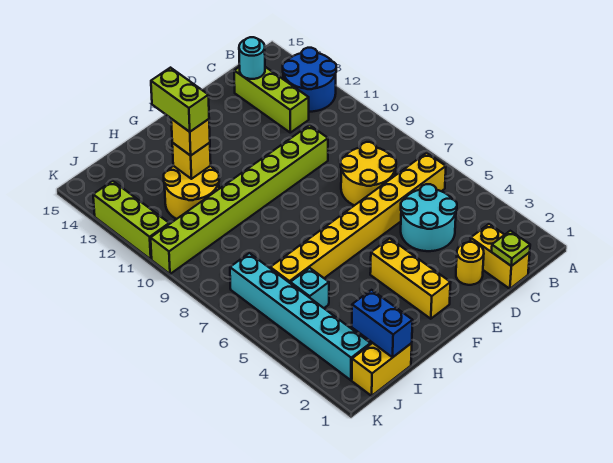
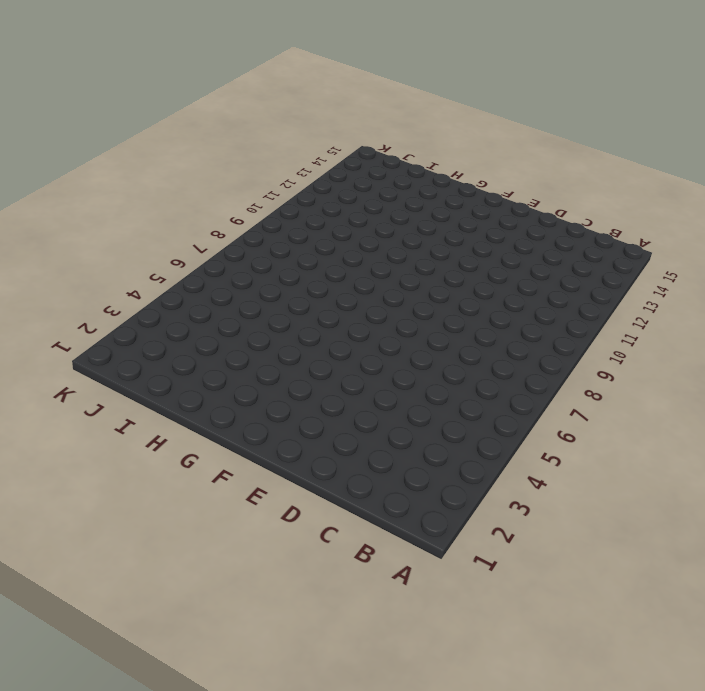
none -> blue 2x2 round brick [283,48,336,112]
none -> yellow 1x8 brick [270,153,446,283]
none -> yellow 1x2 brick [470,224,530,289]

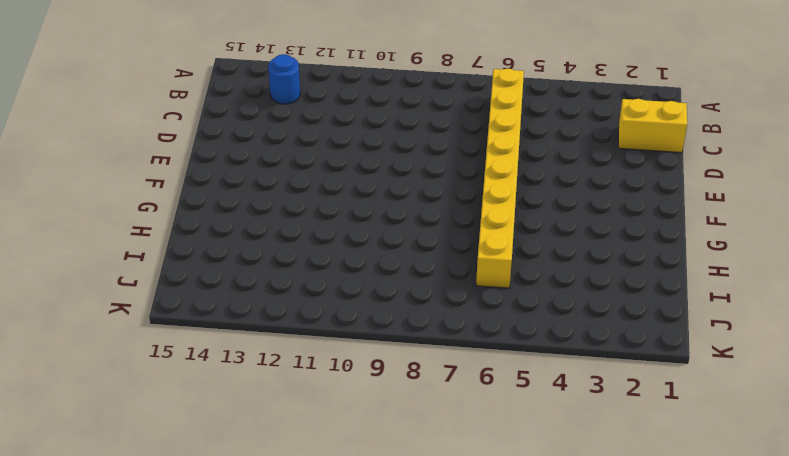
blue 1x1 round brick [268,54,300,104] -> blue 2x2 round brick [283,48,336,112]
none -> cyan 2x2 round brick [401,184,457,251]
none -> yellow 2x2 round brick [341,142,396,205]
none -> lime 1x3 brick [234,67,309,133]

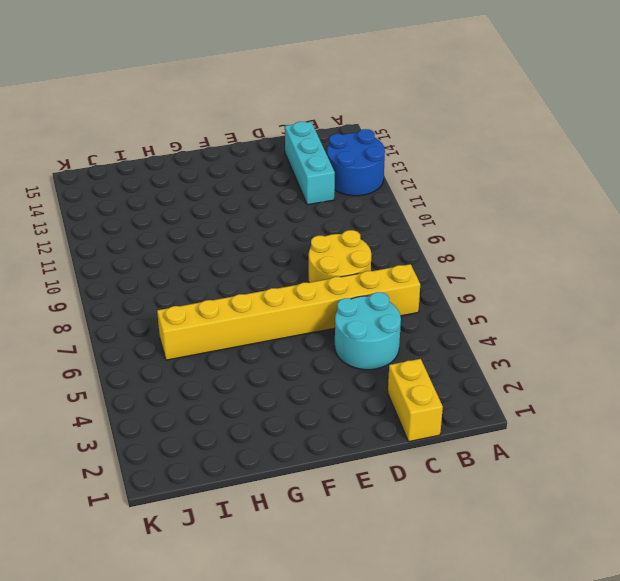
cyan 1x3 brick [285,122,335,205] -> lime 1x3 brick [234,67,309,133]
none -> yellow 1x1 round brick [456,242,484,285]
none -> lime 1x8 brick [151,125,328,274]
none -> yellow 1x3 brick [370,238,451,319]

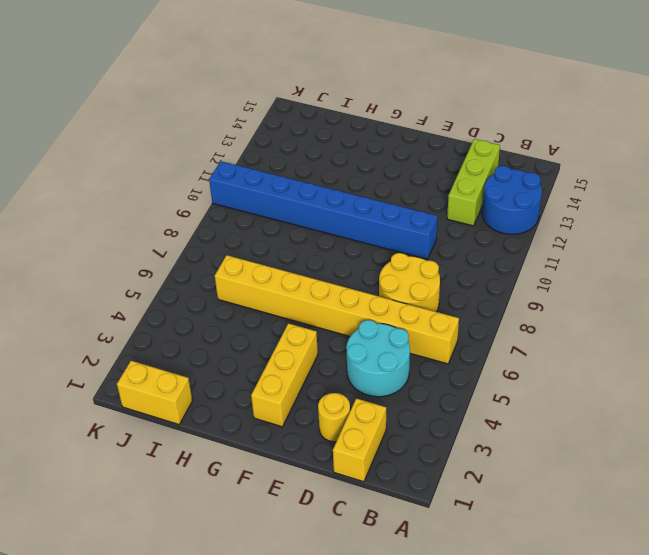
blue 1x8 brick [209,161,438,259] -> lime 1x8 brick [151,125,328,274]
none -> yellow 2x2 round brick [164,166,219,219]
none -> cyan 1x1 brick [290,268,329,308]
none -> cyan 1x6 brick [230,253,371,380]

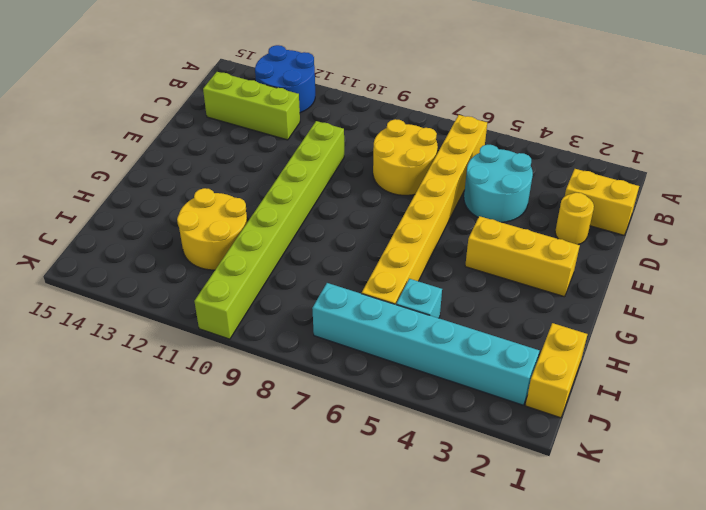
none -> lime 1x3 brick [93,181,169,259]
none -> lime 1x1 plate [492,231,530,266]
none -> cyan 1x1 round brick [239,37,265,79]

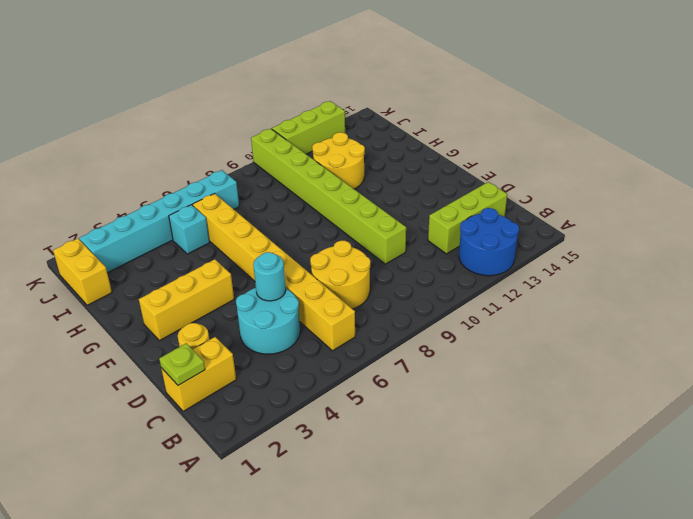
cyan 1x1 round brick [253,252,286,301] -> cyan 1x1 round brick moved to [239,37,265,79]
none -> yellow 1x1 brick [172,143,211,179]
none -> blue 1x2 brick [352,290,413,358]
none -> yellow 1x1 brick [171,119,210,156]

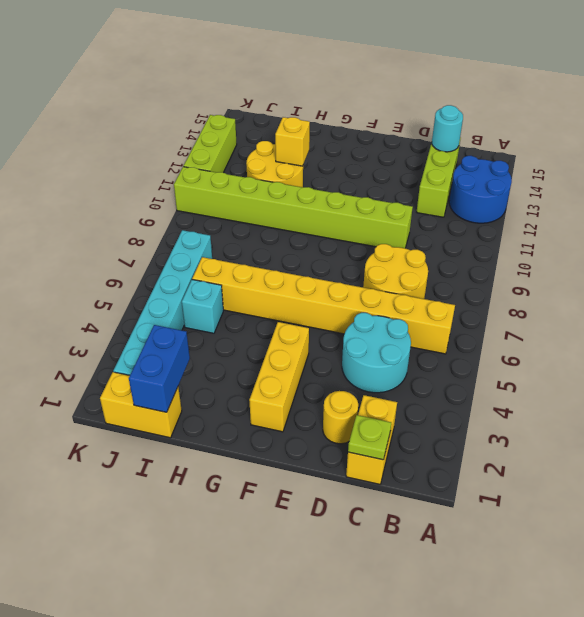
none -> yellow 1x1 brick [171,119,210,156]
none -> lime 1x2 brick [151,68,209,132]

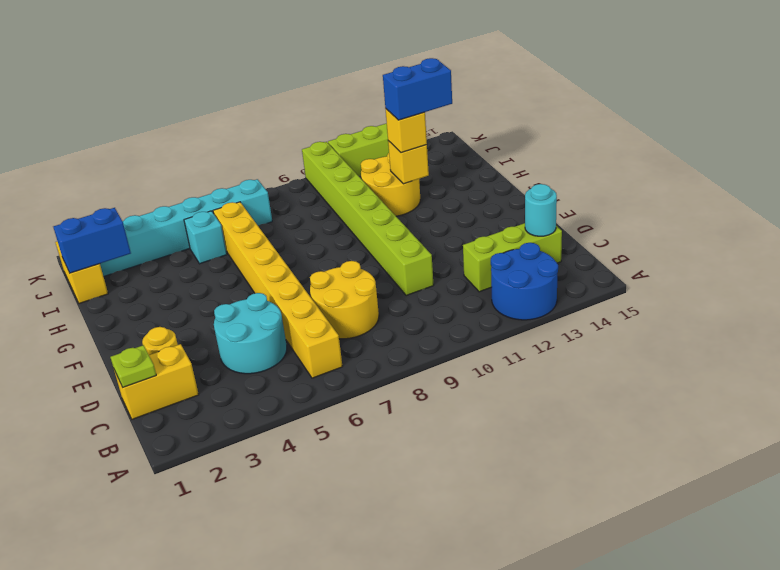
blue 1x2 brick [383,58,452,120] -> lime 1x2 brick [151,68,209,132]
none -> yellow 1x3 brick [370,238,451,319]

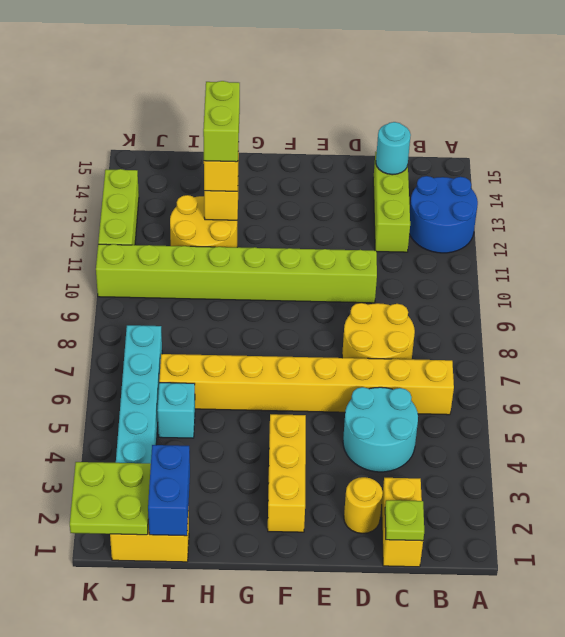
lime 2x2 plate [70,462,151,535] -> none

